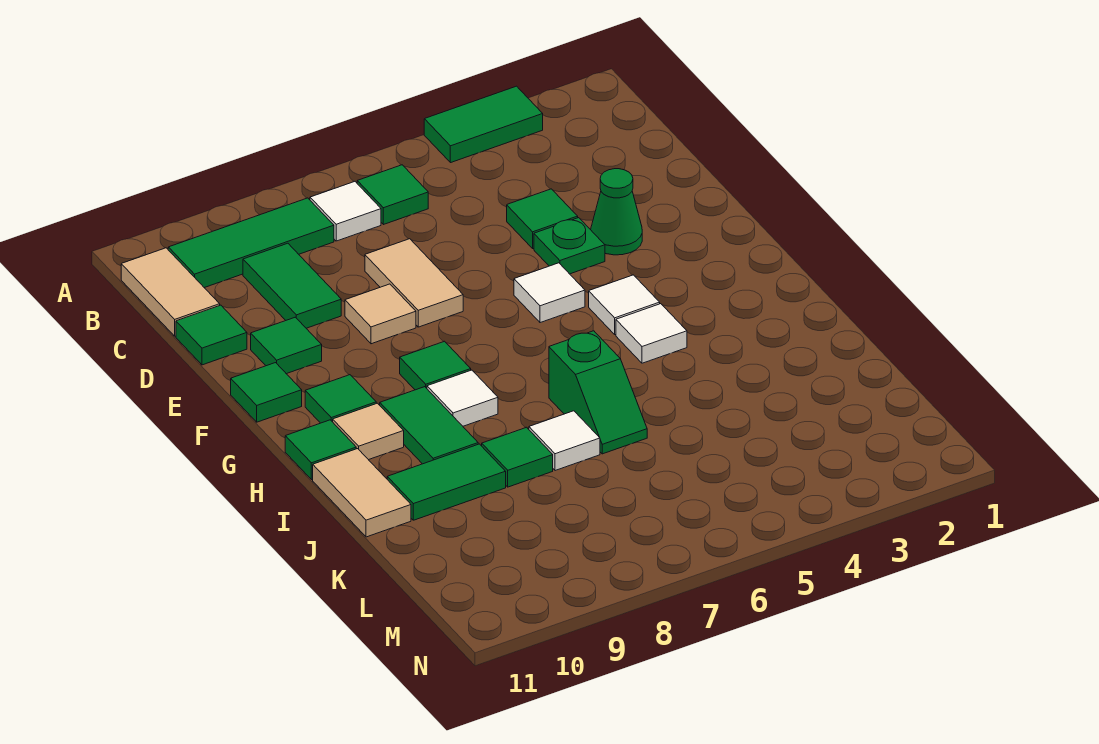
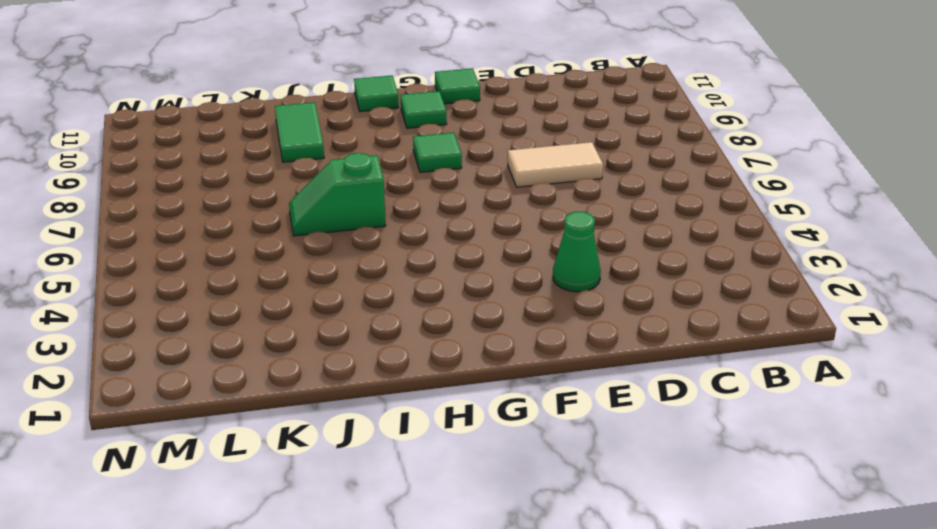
none -> green 1x2 tile [424,86,543,163]
none -> green 1x1 tile [357,165,428,225]
none -> white 1x1 tile [310,182,381,241]

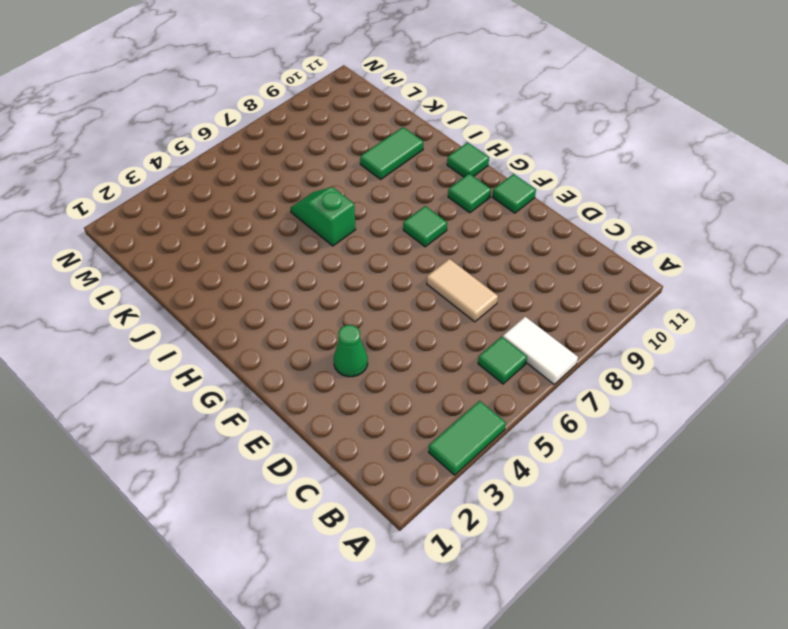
white 1x2 tile [503,317,578,384] -> white 1x1 tile [310,182,381,241]
none -> green 1x3 tile [168,198,334,288]
none -> tan 1x2 tile [121,248,220,336]
none -> green 1x2 tile [243,243,341,328]

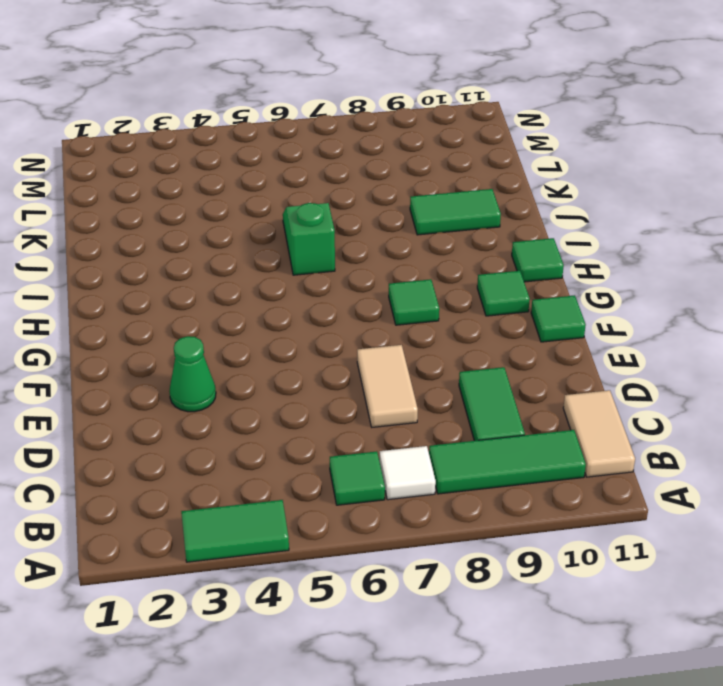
none -> green 1x1 tile [507,189,578,248]
none -> green 1x1 tile [176,305,247,365]
none -> green 1x1 plate [534,218,605,274]

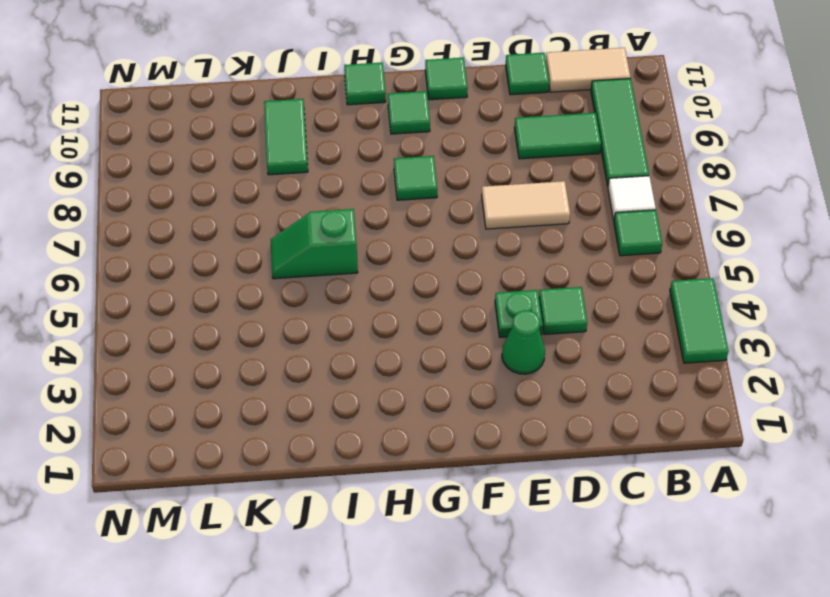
none -> tan 1x1 tile [345,284,416,344]
none -> green 1x1 tile [251,317,322,374]
none -> white 1x1 tile [514,263,585,323]

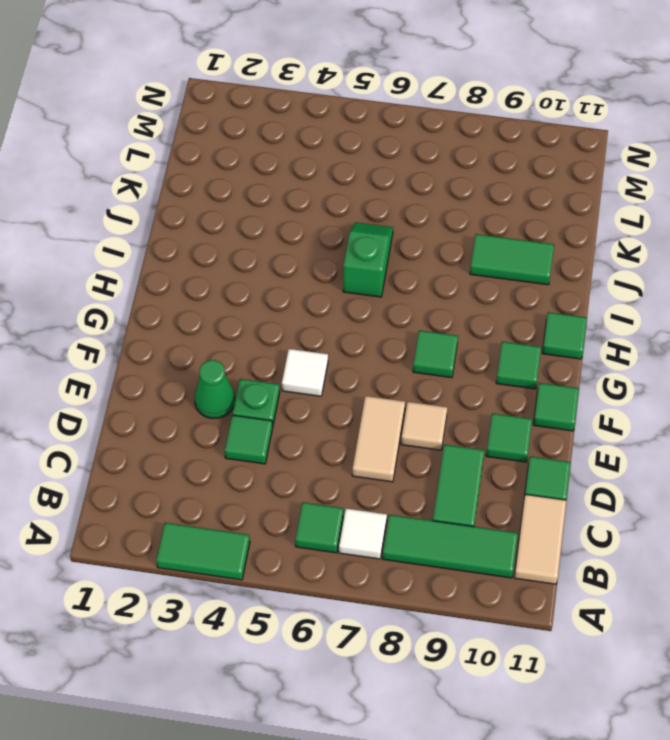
none -> white 1x1 tile [589,275,660,335]
none -> white 1x1 tile [616,304,687,363]
none -> white 1x1 tile [427,370,498,426]

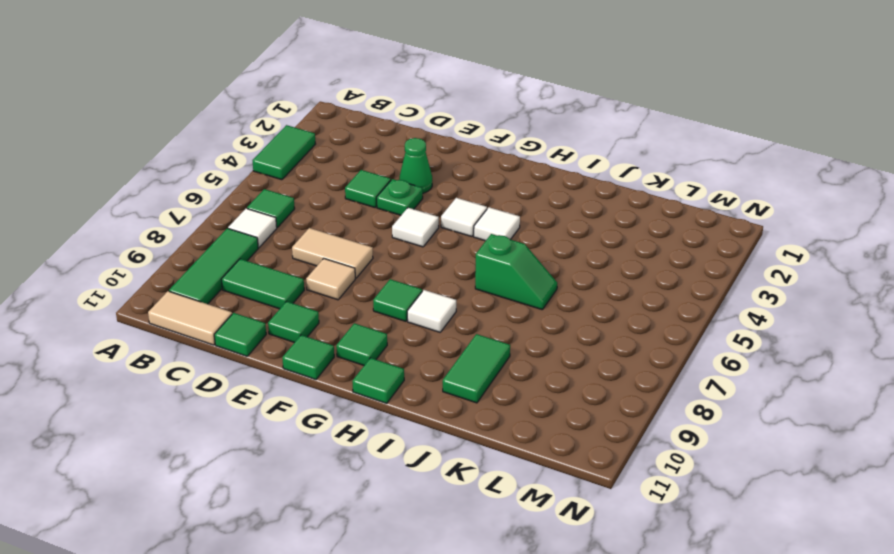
none -> green 1x2 tile [380,387,478,464]
none -> tan 1x1 tile [333,403,404,460]
none -> tan 1x2 tile [313,449,411,537]

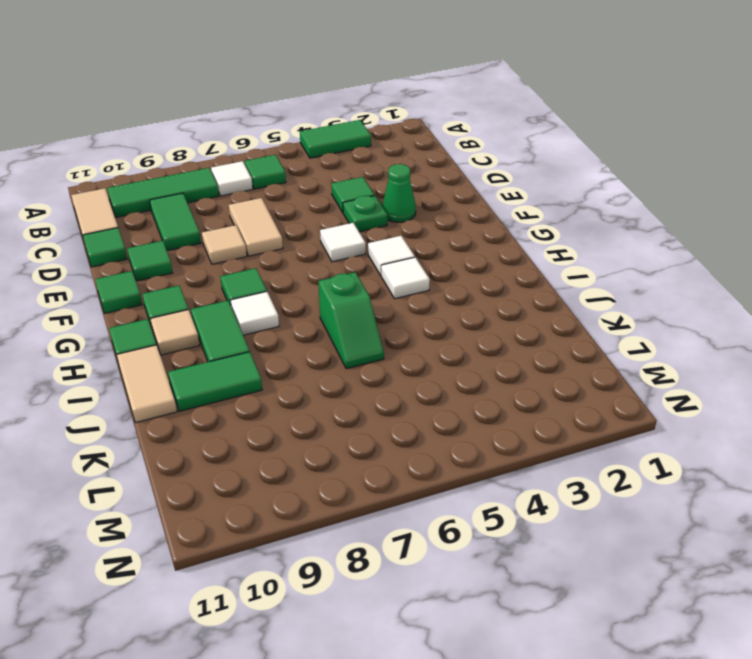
none -> white 1x1 tile [529,411,600,471]
none -> green 1x1 tile [482,427,553,487]

